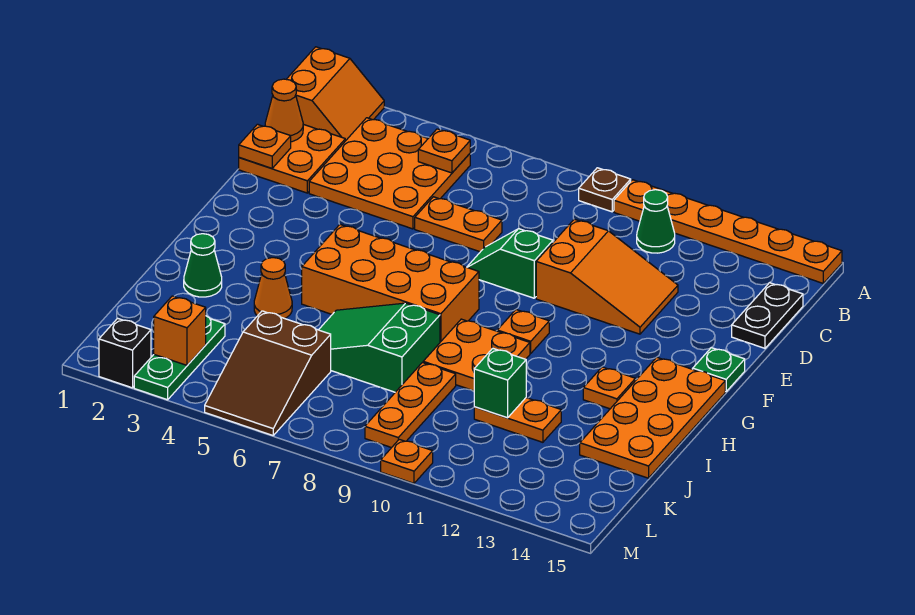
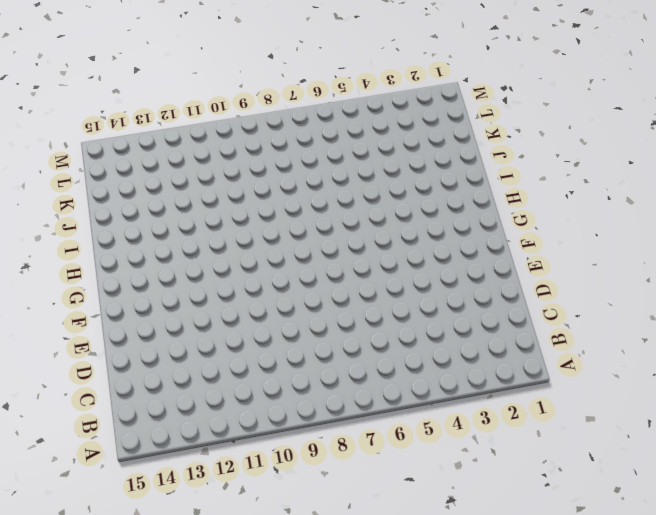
none -> orange 2x2 slope [286,47,384,141]
none -> brown 1x1 plate [579,168,631,212]
none -> orange 1x6 plate [614,180,842,283]
none -> orange 3x3 plate [309,118,470,229]

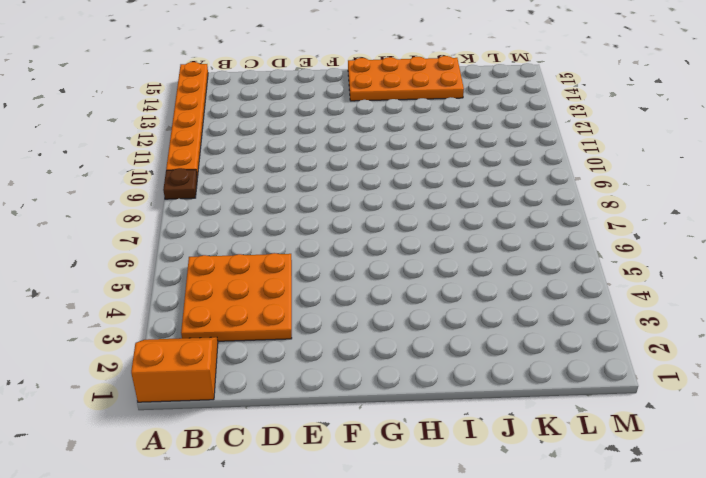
none -> green 1x1 cone [637,190,675,253]
none -> orange 2x2 plate [239,124,345,193]
none -> black 1x2 plate [732,283,803,348]
none -> orange 1x2 plate [415,197,502,252]

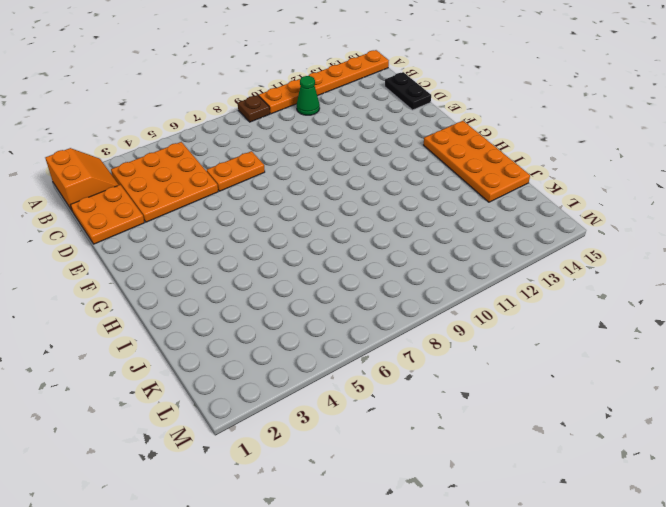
none -> orange 2x3 slope [536,219,678,334]
none -> green 1x2 slope [467,229,553,298]
none -> green 1x1 plate [693,348,745,392]
none -> orange 2x4 brick [302,225,479,342]

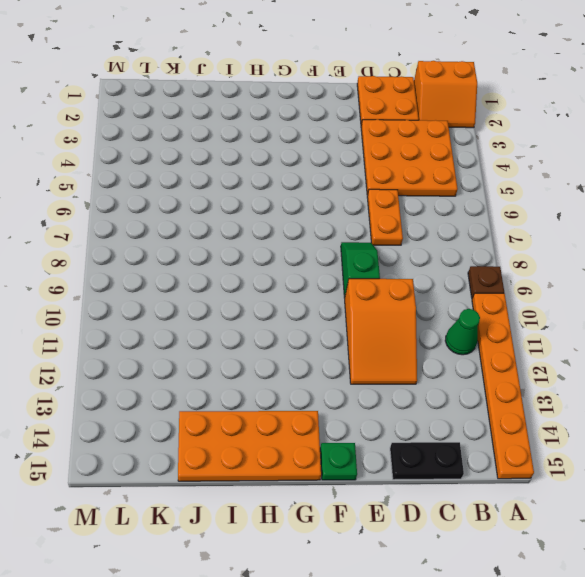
none -> orange 2x4 brick [302,225,479,342]
none -> orange 1x1 plate [497,310,549,354]
none -> orange 2x2 plate [423,319,530,391]
none -> orange 1x1 plate [583,367,635,409]

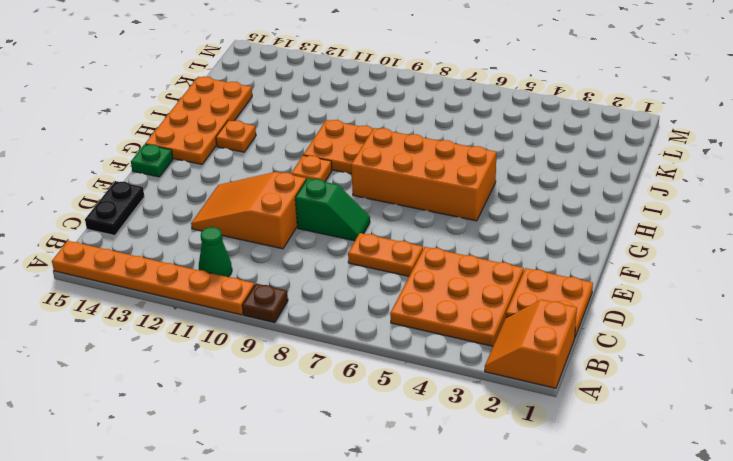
none -> green 1x1 cone [184,234,222,297]
none -> orange 1x1 cone [254,258,292,319]
none -> green 2x3 slope [319,303,440,392]
none -> orange 1x3 plate [365,363,456,448]

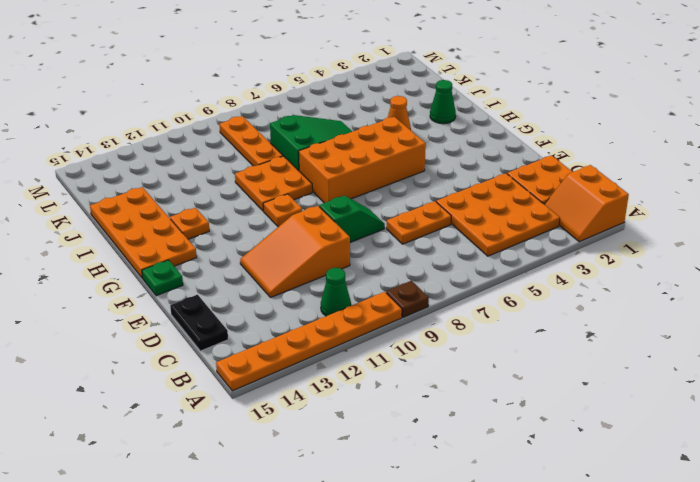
none -> orange 1x2 plate [474,398,561,442]
none -> green 1x3 plate [134,316,225,400]
none -> brown 2x3 slope [205,311,331,435]
none -> black 1x1 brick [99,318,151,388]

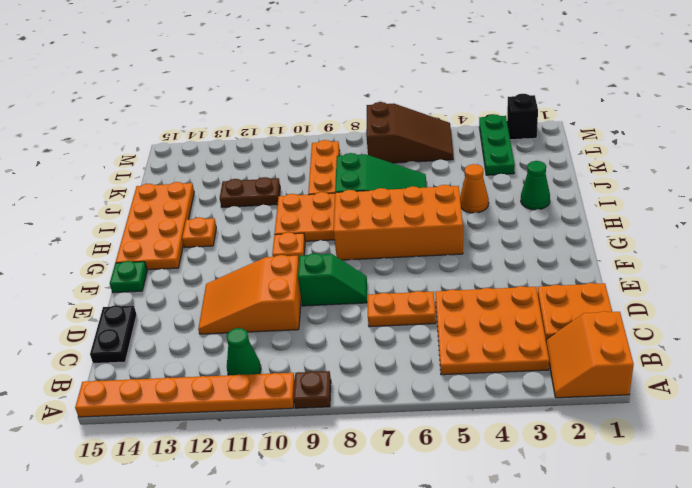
brown 1x2 plate [220,177,280,207] -> orange 1x2 plate [474,398,561,442]
brown 2x3 slope [366,102,453,163] -> brown 2x3 slope turned to [205,311,331,435]
none -> orange 1x1 plate [381,439,433,483]
none -> orange 1x1 plate [418,129,470,173]
none -> orange 1x1 cone [265,79,303,142]
none -> orange 1x1 plate [239,124,291,168]

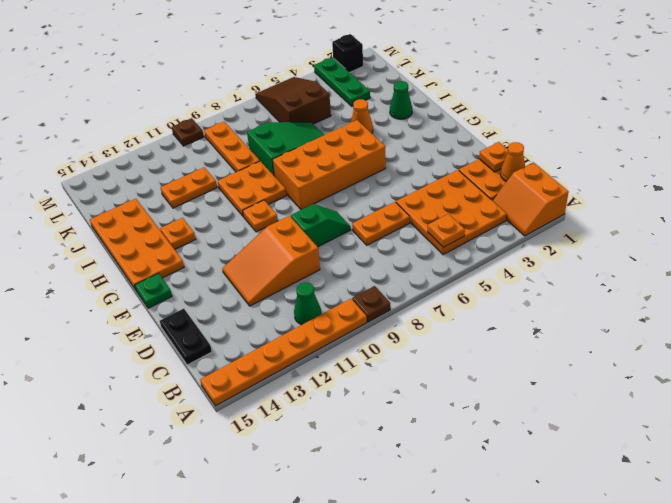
brown 1x1 plate [172,118,204,146] -> orange 1x1 plate [381,439,433,483]
none -> green 1x1 brick [474,348,526,418]
none -> orange 1x1 brick [154,296,206,365]

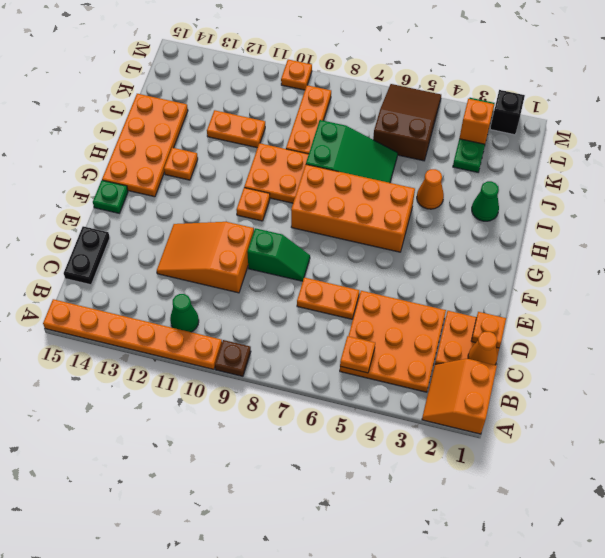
none -> green 1x1 brick [474,348,526,418]

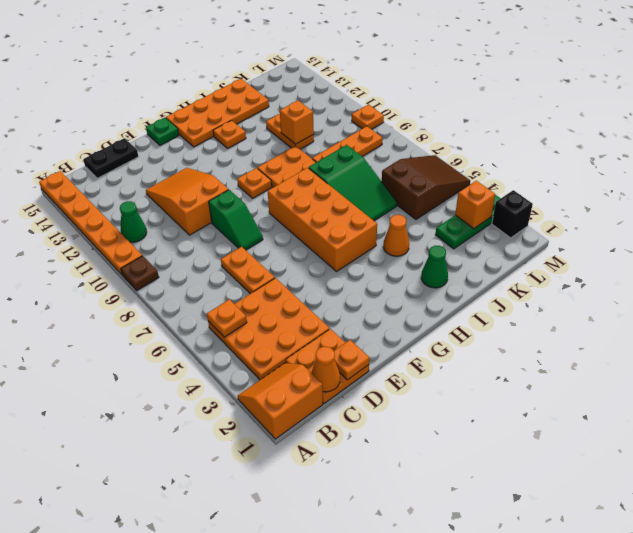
orange 1x1 brick [280,101,314,144] -> green 1x1 brick [474,348,526,418]

